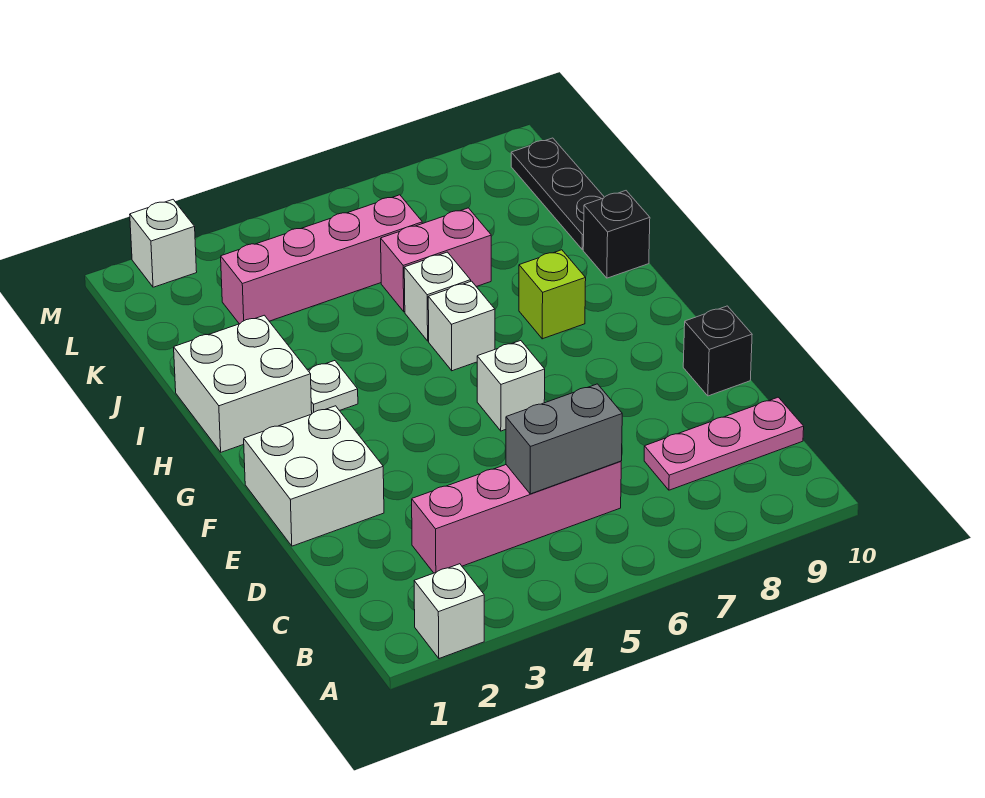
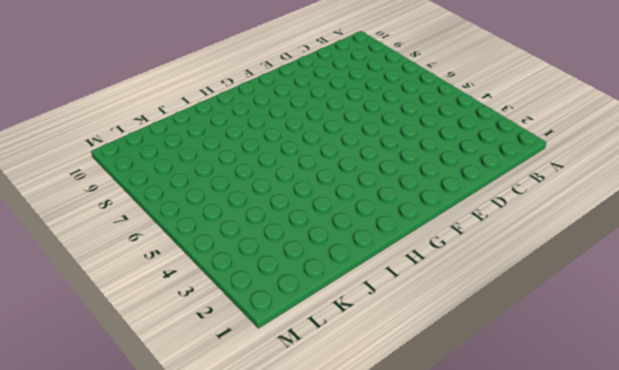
none -> white 1x1 brick [414,564,484,659]
none -> pink 1x4 brick [412,461,621,573]
none -> pink 1x3 plate [644,397,804,490]

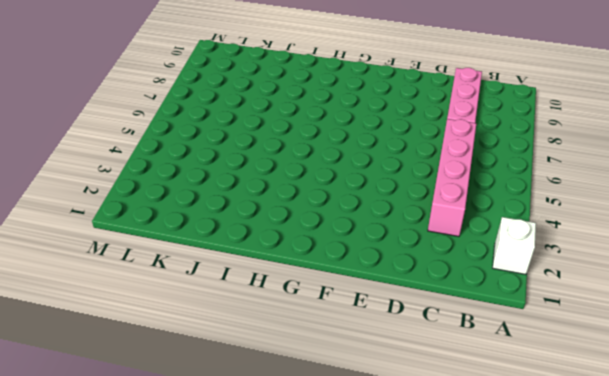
none -> white 2x2 brick [244,406,384,546]
none -> black 1x1 brick [683,306,752,396]
none -> white 1x1 brick [477,341,545,431]

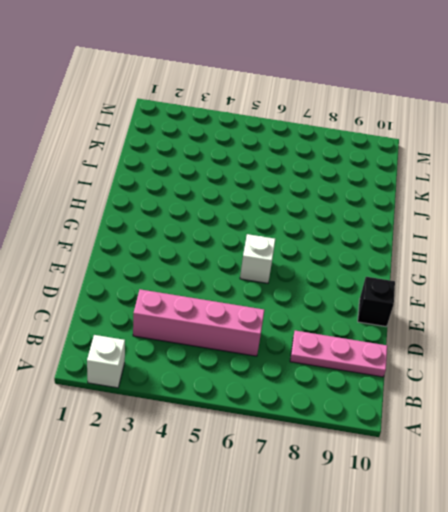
none -> white 2x2 brick [244,406,384,546]
none -> white 2x2 brick [174,315,312,452]
none -> white 1x1 plate [308,361,358,413]

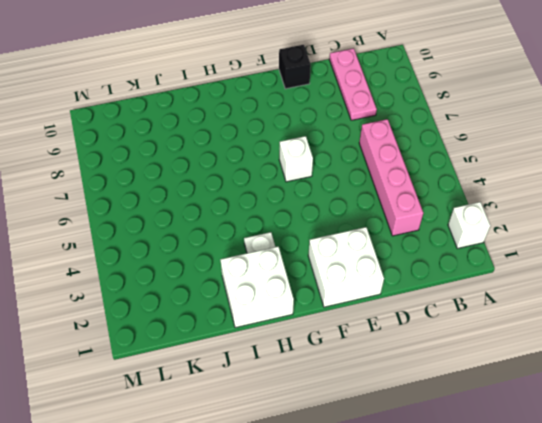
none -> white 1x1 brick [428,281,495,371]
none -> lime 1x1 brick [519,250,586,339]
none -> white 1x1 brick [404,252,471,341]

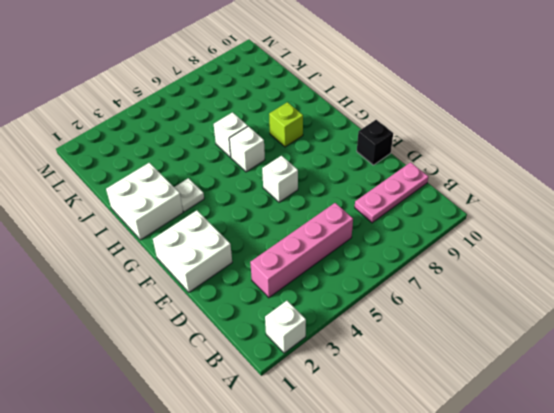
none -> black 1x1 brick [583,191,650,278]
none -> pink 1x2 brick [381,208,491,312]
none -> black 1x3 plate [511,138,604,250]

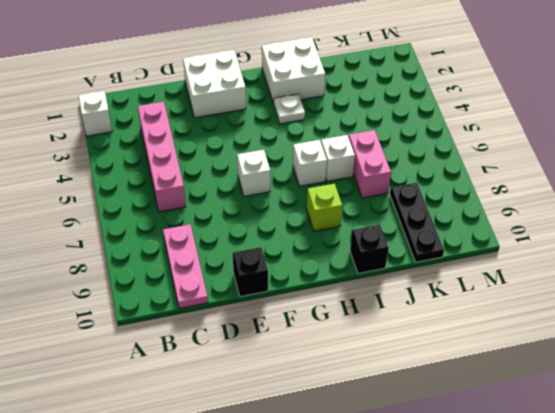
black 1x3 plate [390,183,444,262] -> black 1x3 plate turned to [511,138,604,250]
none -> pink 1x4 brick [221,195,422,324]
none -> white 1x1 brick [130,200,197,287]
none -> grey 1x2 brick [506,384,622,494]

